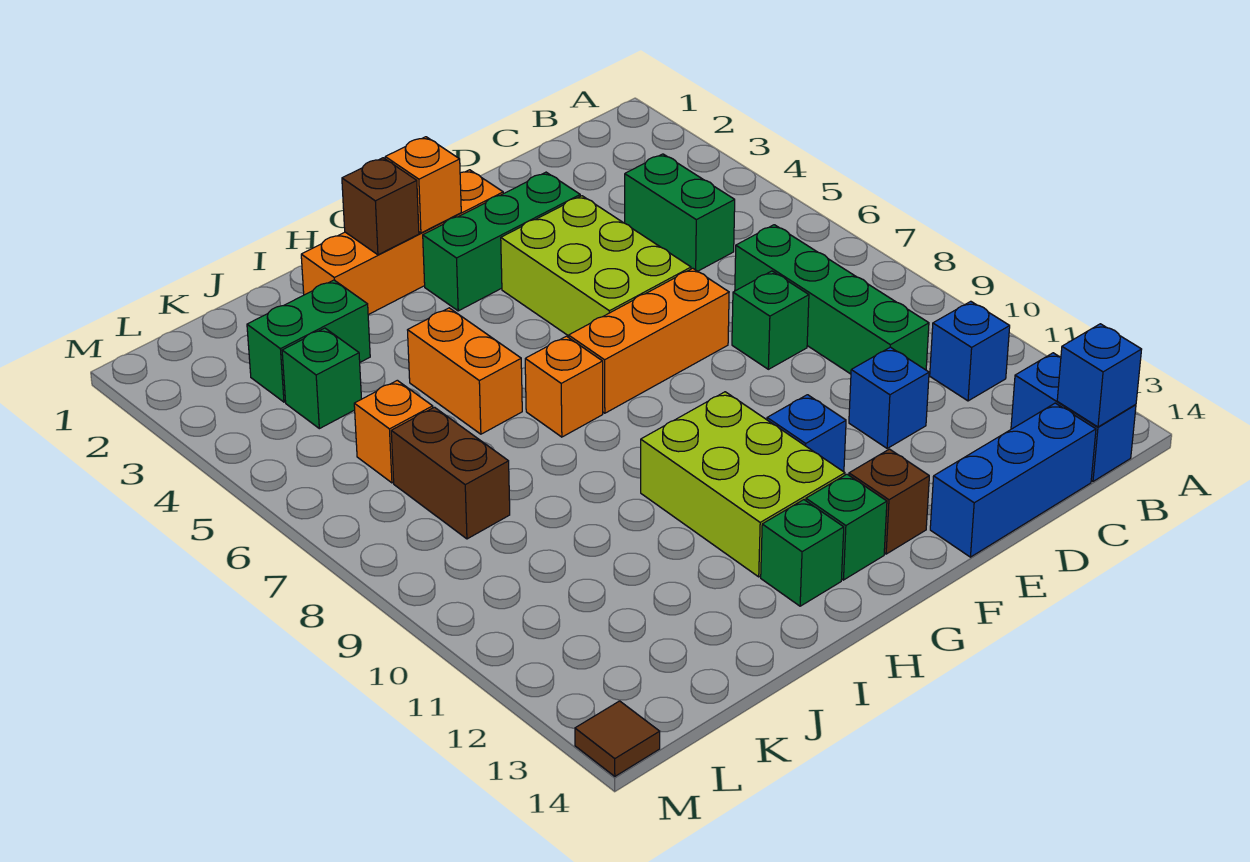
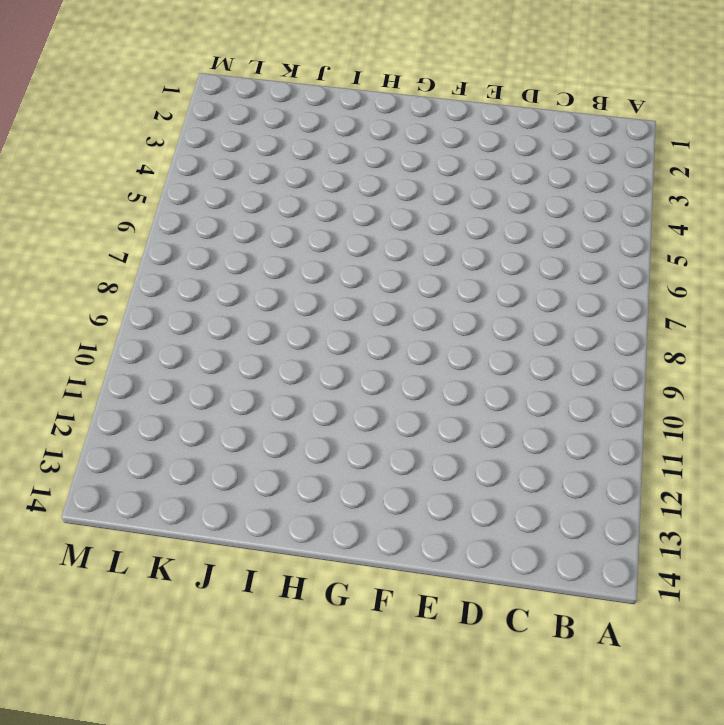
none -> blue 1x1 brick [930,301,1010,401]
none -> blue 1x2 brick [1011,353,1136,481]
none -> green 1x2 brick [625,154,735,271]

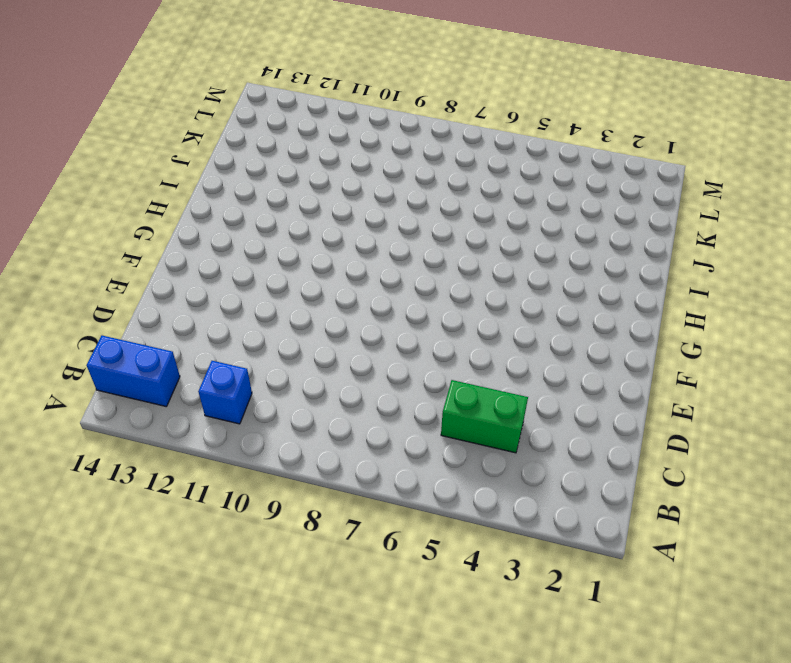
none -> green 1x4 brick [735,225,929,374]
none -> blue 1x3 brick [930,403,1096,557]
none -> green 1x1 brick [732,271,809,369]

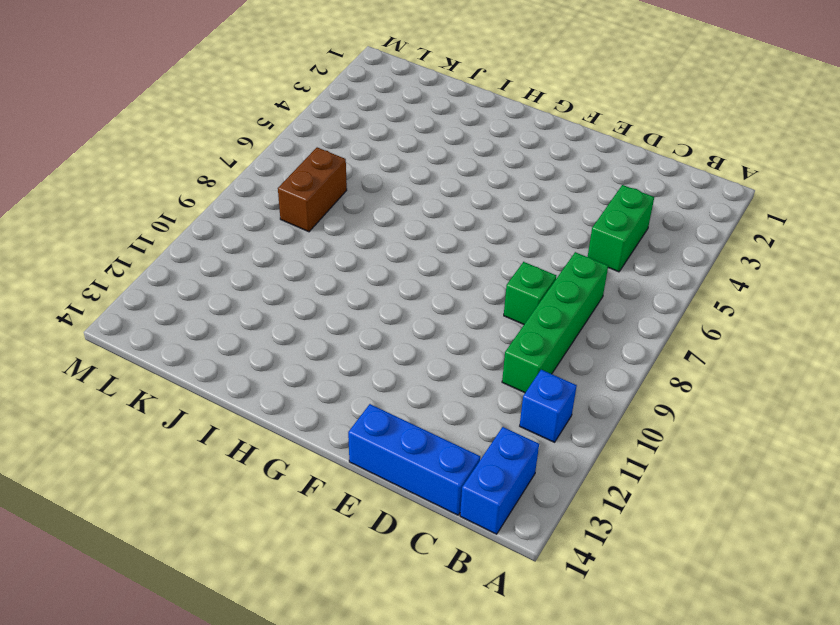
none -> blue 1x1 brick [849,347,929,448]
none -> green 1x3 brick [423,172,580,311]
none -> lime 2x3 brick [501,196,691,336]

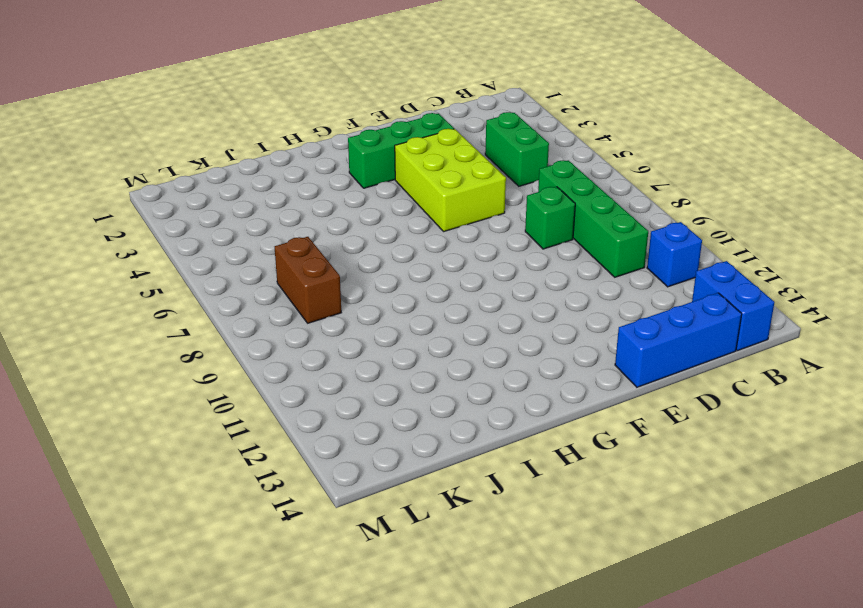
none -> blue 1x1 brick [849,347,929,448]
none -> orange 1x3 brick [569,268,729,413]
none -> orange 1x4 brick [301,170,503,315]

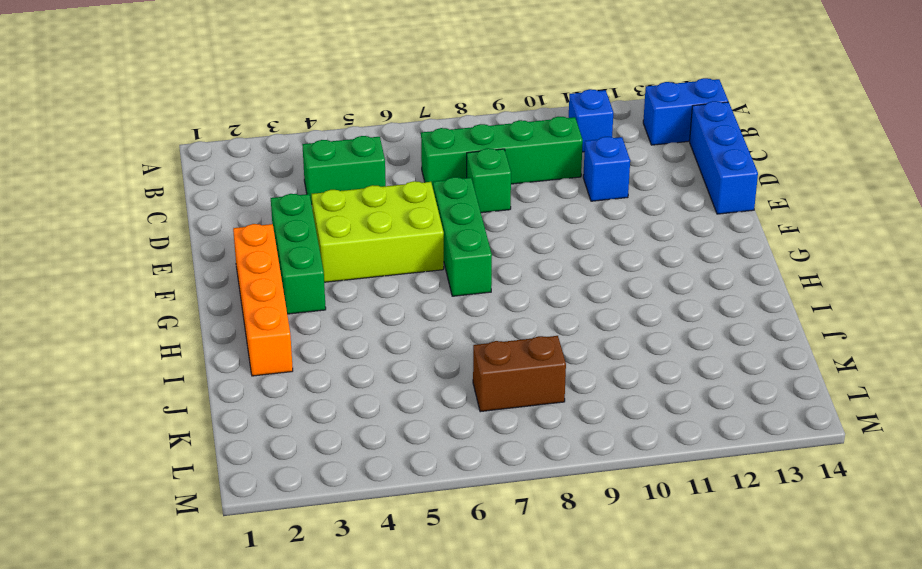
green 1x3 brick [433,177,492,296] -> orange 1x3 brick [569,268,729,413]
none -> blue 1x1 brick [767,395,846,472]
none -> brown 1x1 brick [849,449,929,554]
none -> lime 2x3 brick [641,392,845,577]

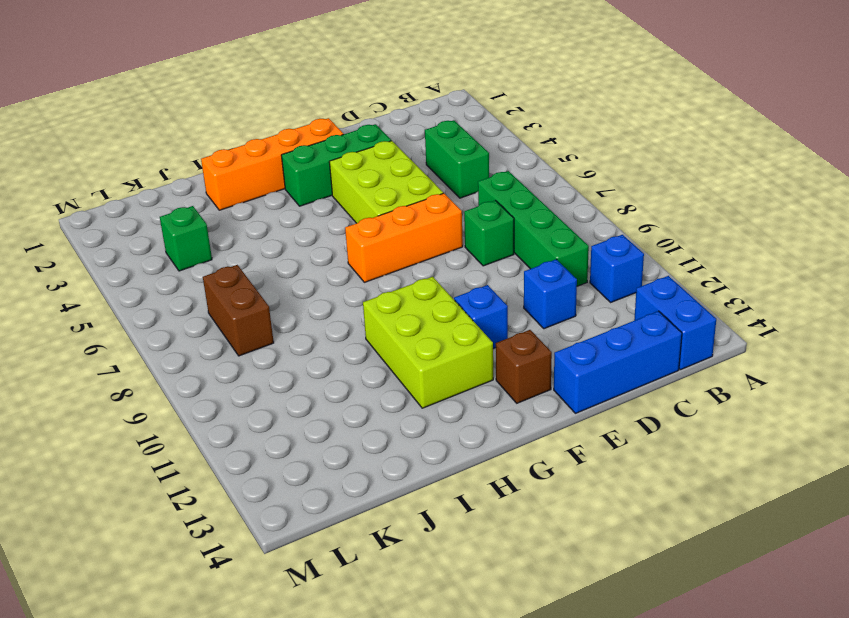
none -> green 1x1 brick [806,474,887,580]
none -> orange 1x1 brick [525,336,603,437]
none -> green 1x1 brick [761,500,844,606]

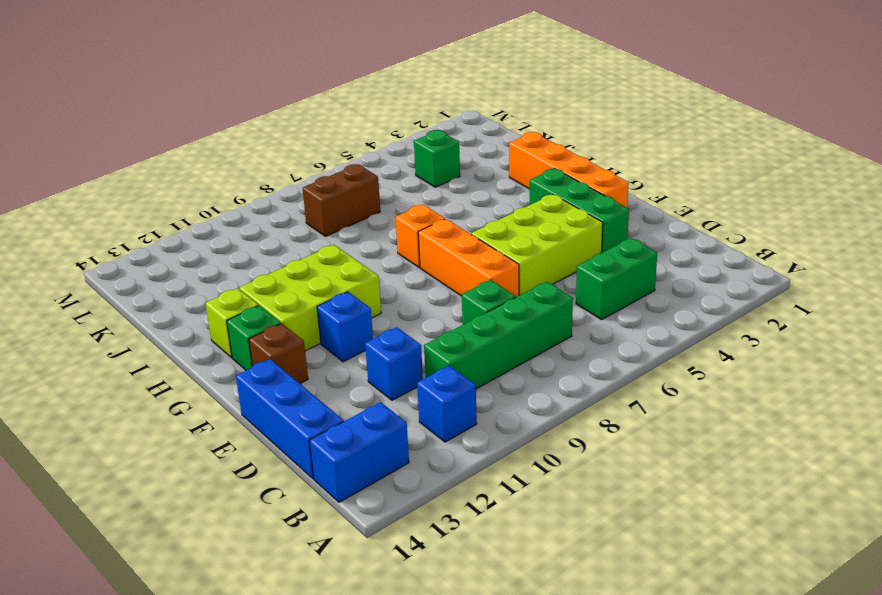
lime 1x1 brick [205,288,258,358] -> green 1x1 brick [761,500,844,606]
none -> orange 1x2 brick [408,308,522,434]
none -> green 1x2 brick [247,280,370,402]
none -> orange 1x1 brick [354,380,433,483]

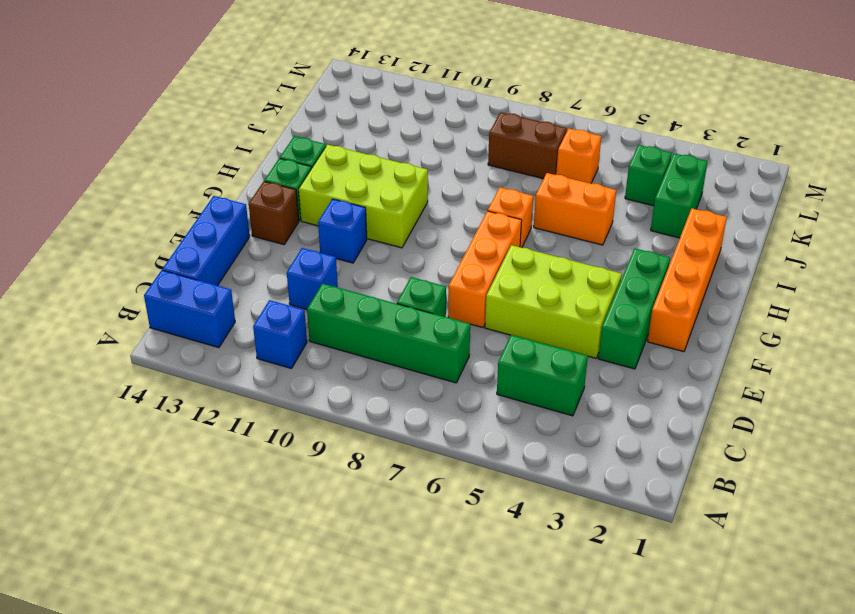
none -> brown 1x1 tile [575,701,660,776]
none -> blue 1x1 brick [1057,324,1142,427]
none -> orange 1x1 brick [385,137,461,233]

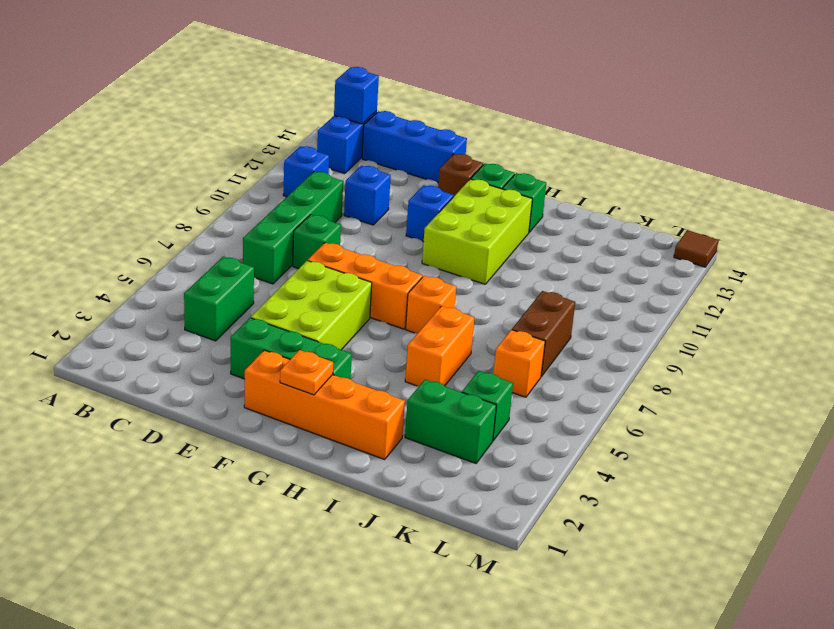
orange 1x1 plate [280,350,333,395] -> orange 1x1 brick [385,137,461,233]
none -> brown 1x1 brick [342,158,419,255]

